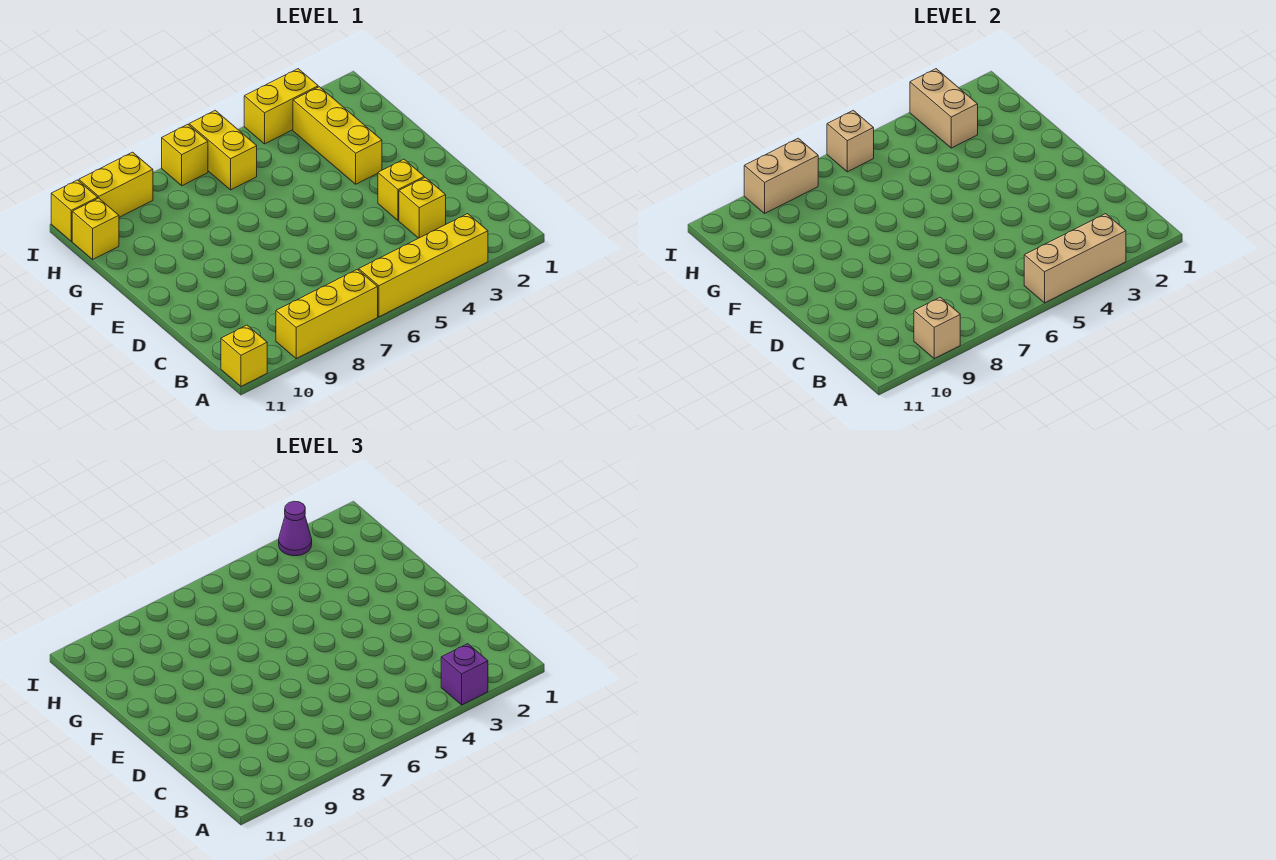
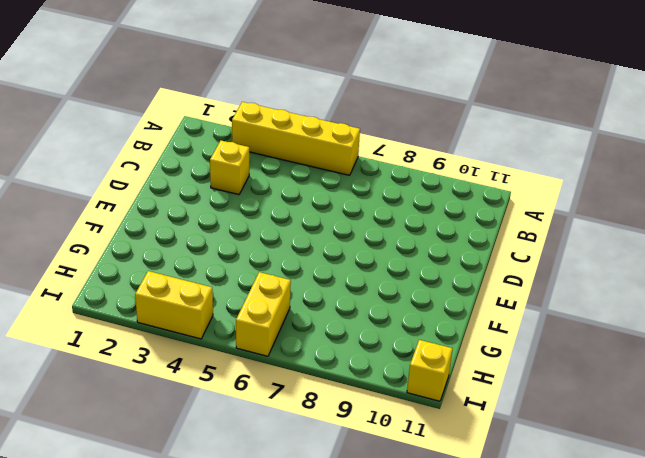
none -> yellow 1x3 brick [276,269,378,358]
none -> yellow 1x1 brick [221,325,267,386]
none -> yellow 1x1 brick [378,159,424,221]

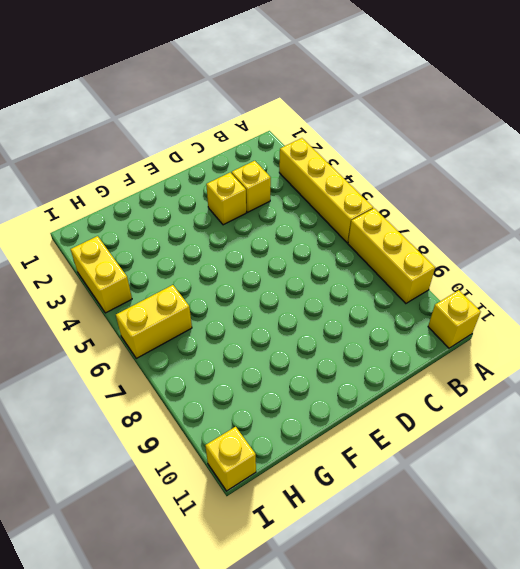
none -> yellow 1x3 brick [293,87,382,184]
none -> yellow 1x1 brick [72,198,119,259]
none -> yellow 1x1 brick [162,124,208,186]

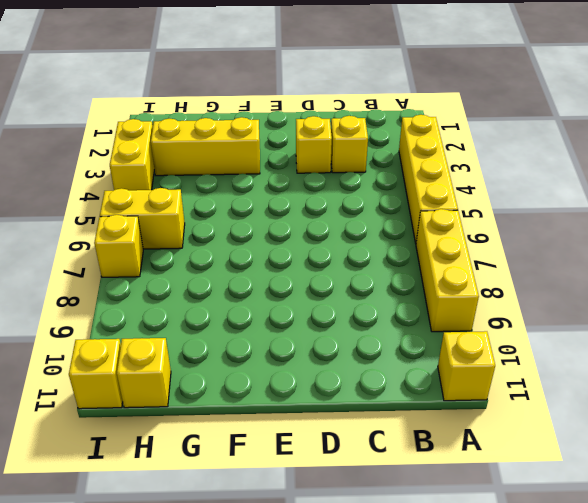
none -> yellow 1x2 brick [79,152,153,217]
none -> tan 1x3 brick [1024,214,1126,303]
none -> tan 1x1 brick [914,297,960,358]

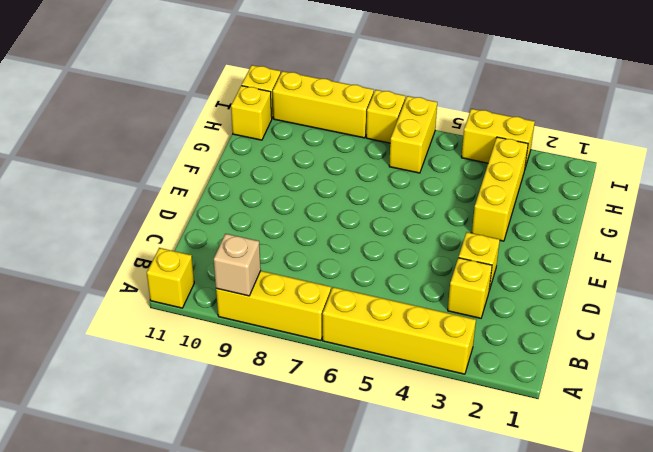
yellow 1x3 brick [273,71,374,138] -> yellow 1x2 brick [79,152,153,217]
none -> tan 1x3 brick [1024,214,1126,303]
none -> tan 1x2 brick [910,69,978,148]
none -> tan 1x1 brick [827,110,874,172]

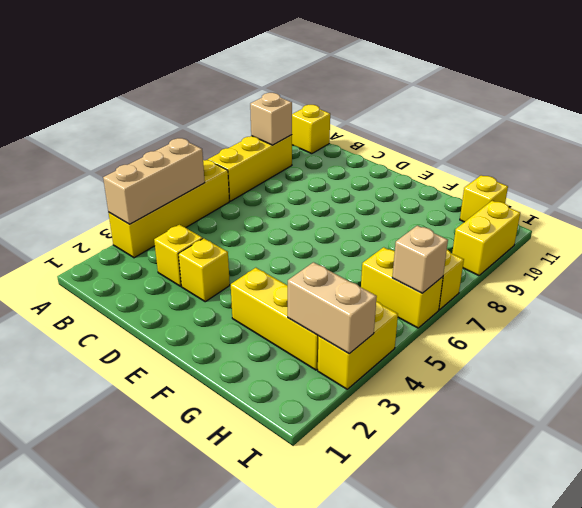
none -> yellow 1x1 brick [51,180,98,241]
none -> tan 1x2 brick [744,138,818,213]
none -> purple 1x1 brick [441,644,488,705]

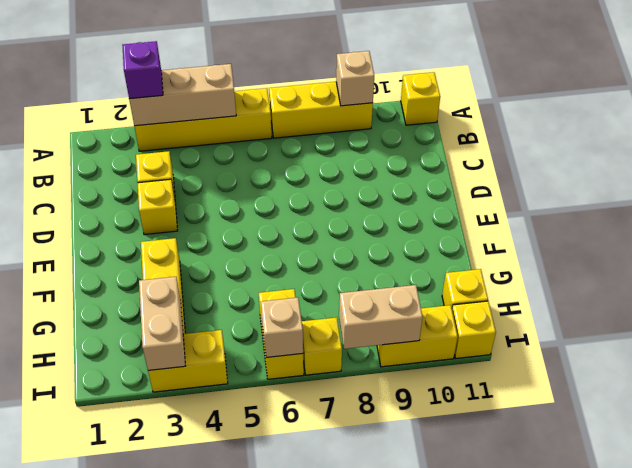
none -> purple 1x1 cone [279,501,312,556]

